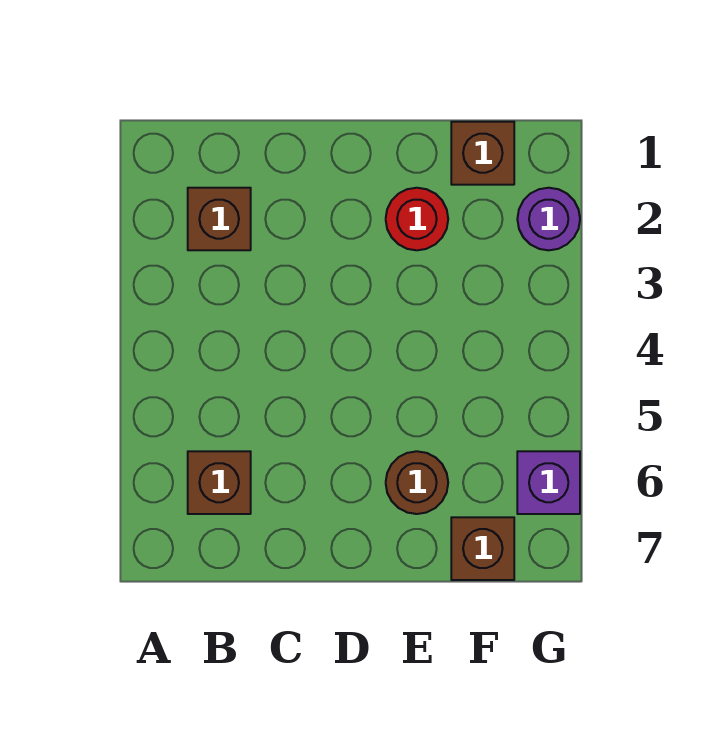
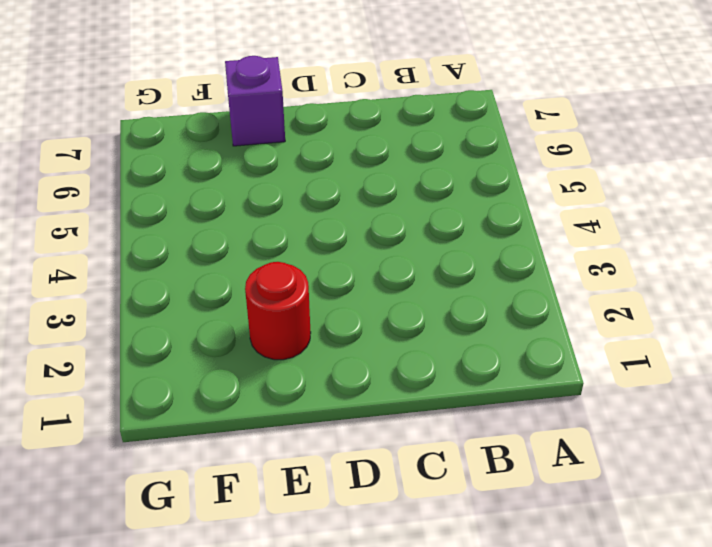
purple 1x1 brick [225,56,285,146] -> purple 1x1 brick moved to [517,451,580,514]
none -> brown 1x1 brick [188,188,251,250]
none -> brown 1x1 brick [188,451,251,514]

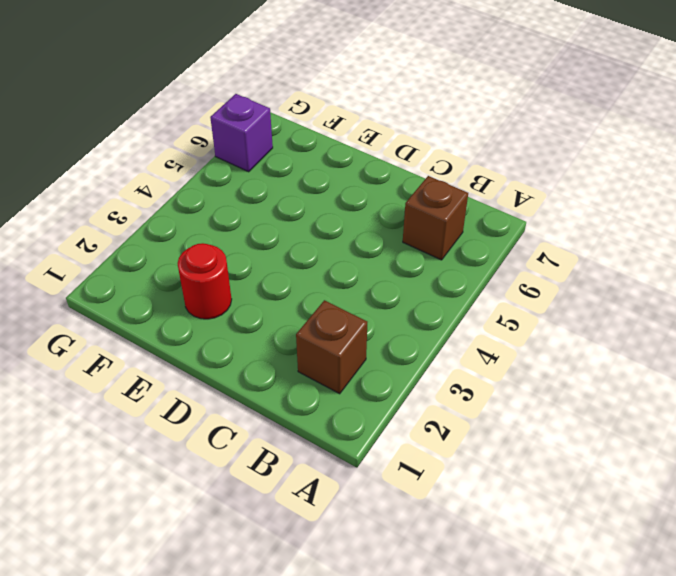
none -> brown 1x1 round brick [386,451,448,514]
none -> brown 1x1 brick [451,122,514,185]

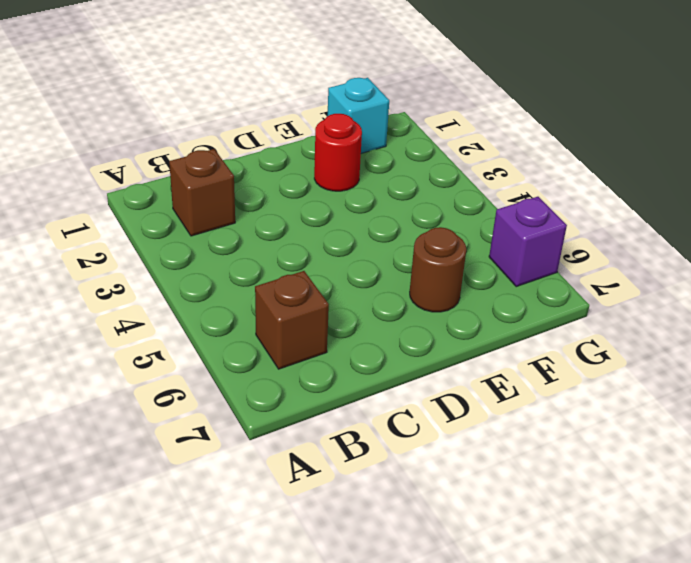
cyan 1x1 brick [328,78,389,153] -> brown 1x1 brick [451,122,514,185]
none -> brown 1x1 brick [451,517,514,580]
none -> purple 1x1 round brick [517,188,580,250]

